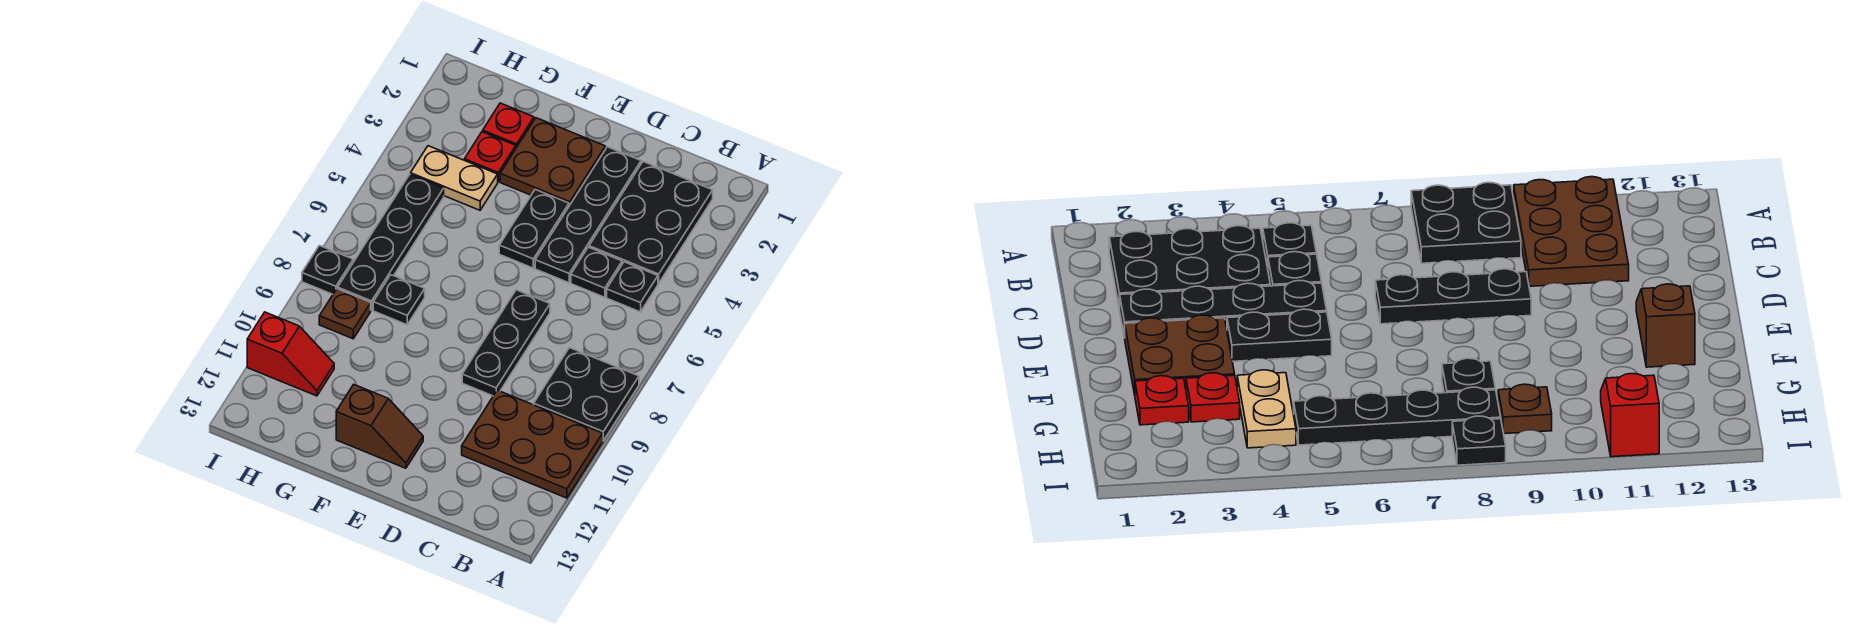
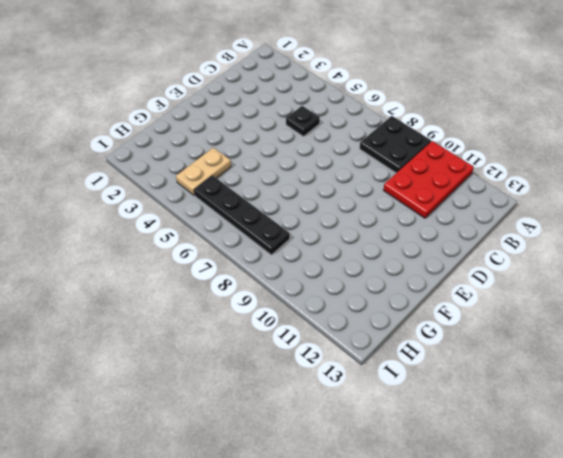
red 2x3 plate [383,141,474,218] -> brown 2x3 plate [462,390,603,498]
none -> black 2x3 plate [589,162,713,283]
none -> black 1x1 plate [607,262,658,312]
none -> black 1x4 plate [535,147,641,283]

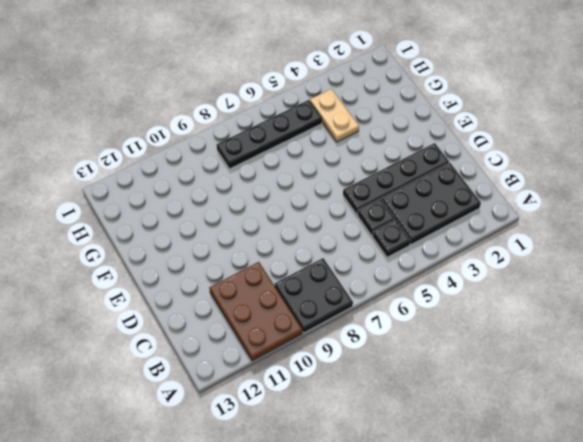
none -> black 1x3 plate [462,290,550,396]
none -> brown 2x2 plate [500,118,605,206]
none -> black 1x2 plate [499,190,569,268]

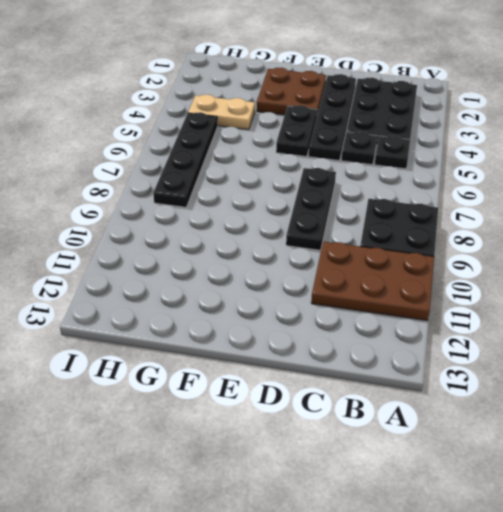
none -> brown 1x2 slope [336,384,423,468]
none -> red 1x1 plate [483,103,534,148]
none -> red 1x1 plate [464,132,516,182]

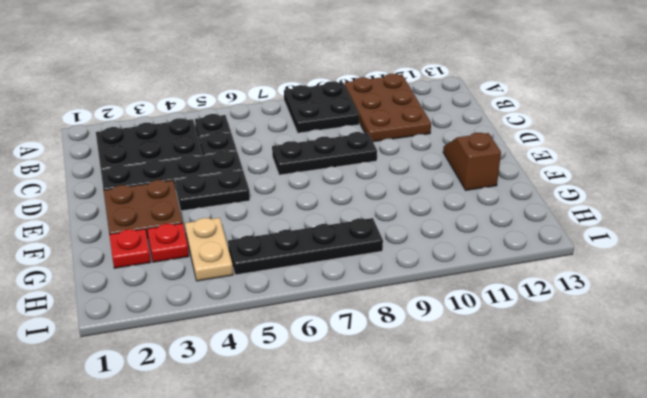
none -> black 1x1 plate [373,275,425,325]
none -> brown 1x1 plate [319,289,371,339]
none -> red 1x2 slope [247,312,334,396]

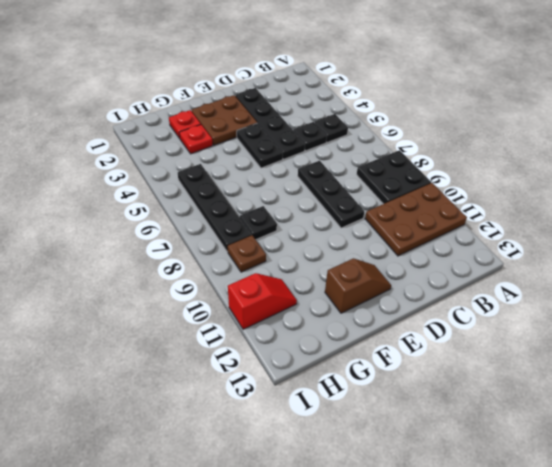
none -> black 2x3 plate [589,162,713,283]
none -> tan 1x2 plate [411,146,498,210]
none -> black 1x1 plate [302,246,353,294]

